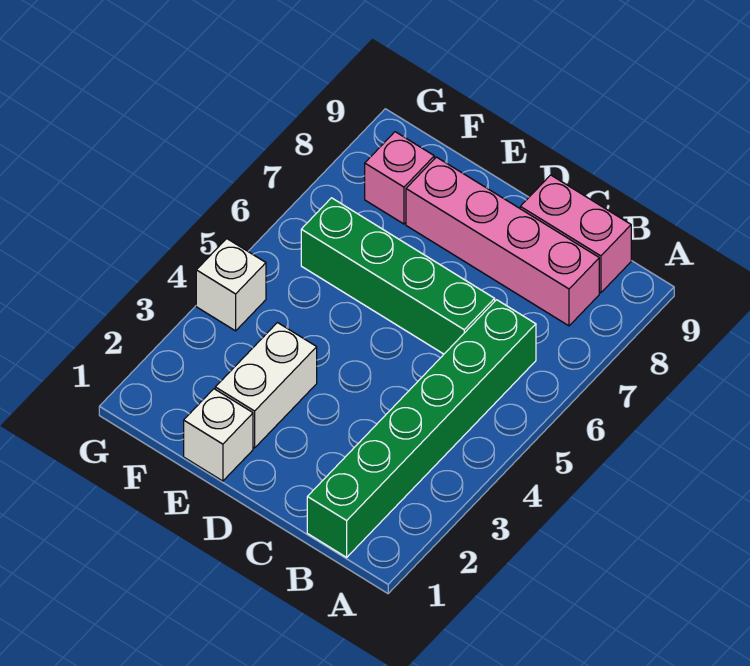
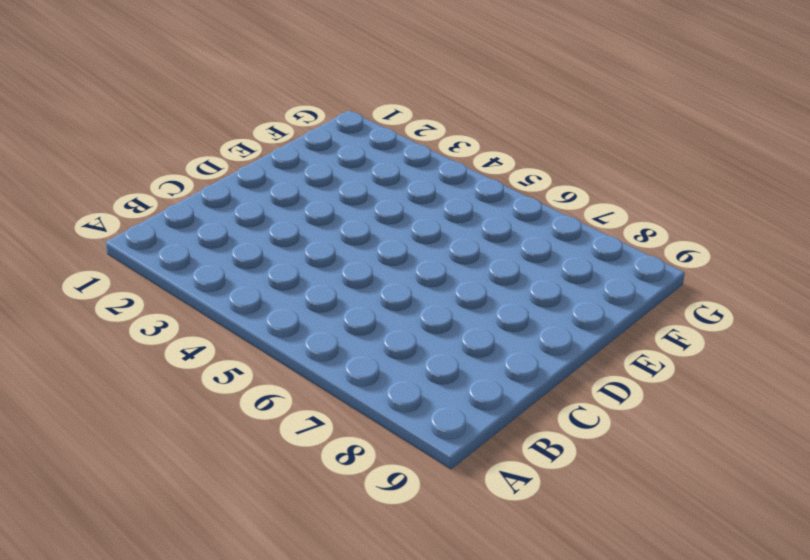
none -> green 1x6 brick [307,300,536,557]
none -> pink 1x4 brick [406,157,599,326]

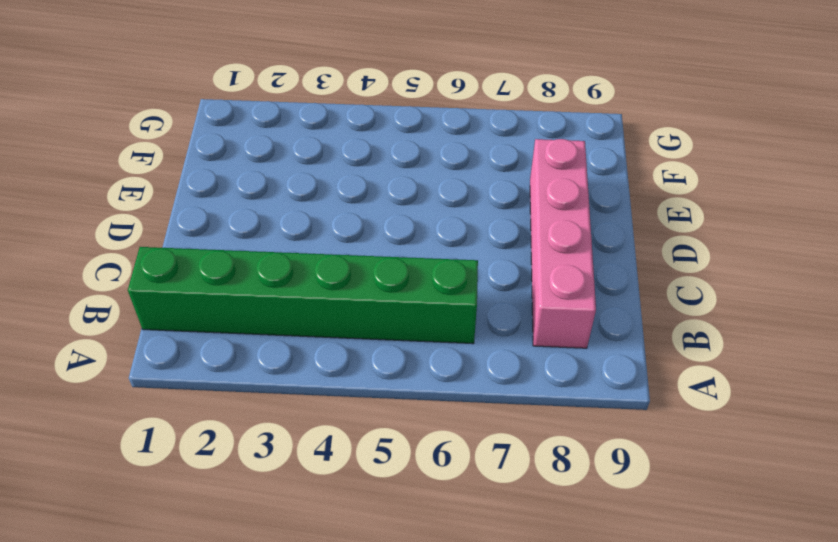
none -> pink 1x2 brick [520,175,631,293]
none -> green 1x4 brick [301,198,495,354]

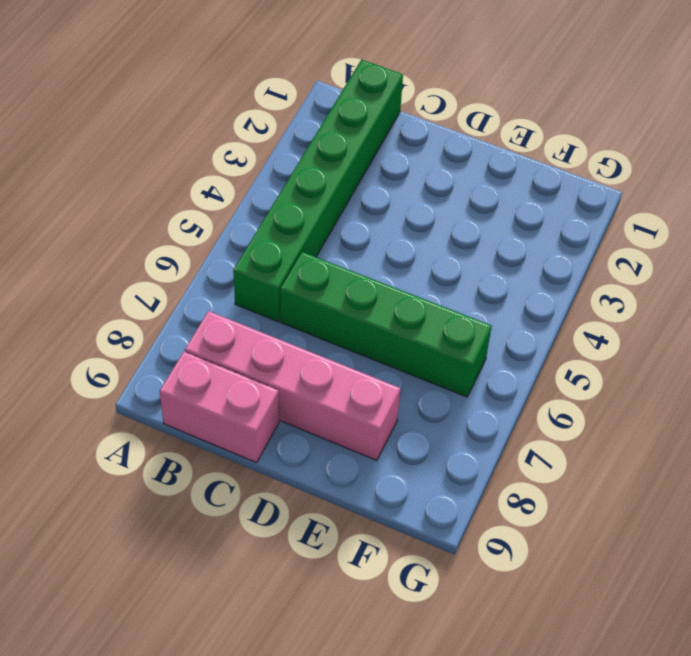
none -> white 1x1 brick [184,389,253,481]
none -> white 1x2 brick [215,323,317,448]

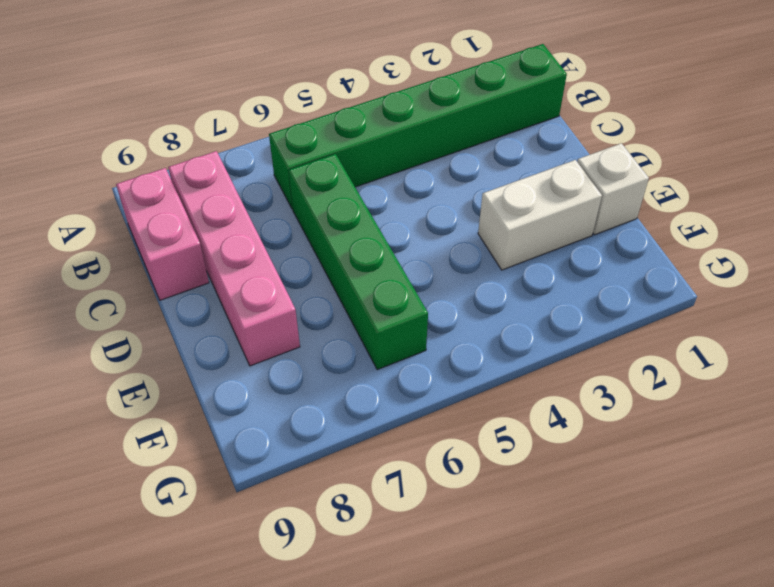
none -> pink 1x1 brick [365,132,434,224]
none -> white 1x1 brick [196,239,266,331]

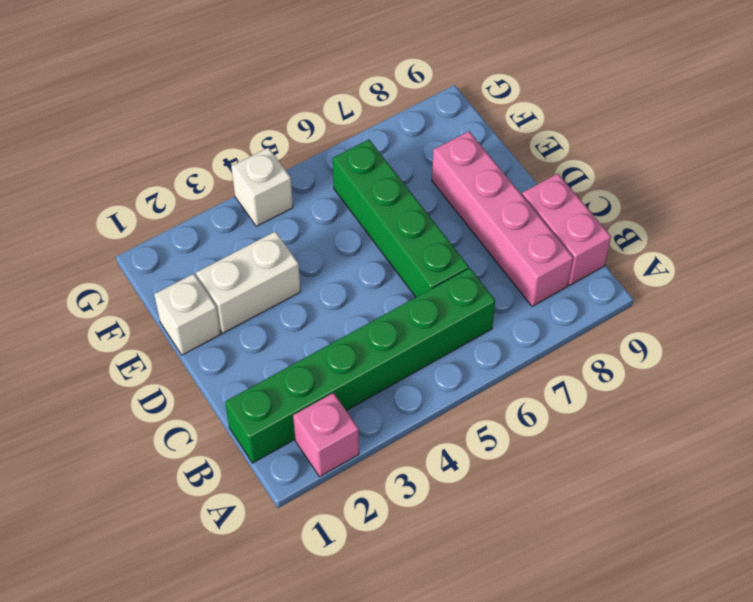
pink 1x1 brick [293,393,359,477] -> pink 1x1 brick moved to [365,132,434,224]

